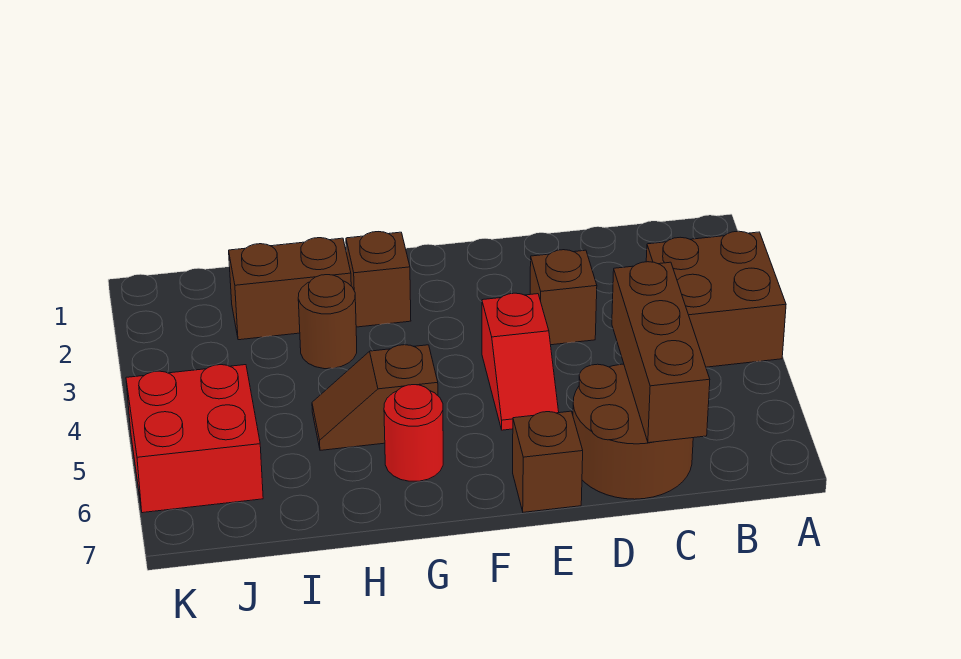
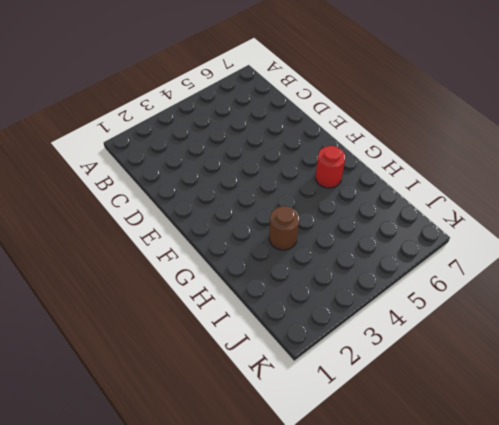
none -> brown 2x2 brick [646,231,786,367]
none -> brown 2x2 round brick [573,364,693,499]
none -> brown 1x1 brick [530,250,597,345]

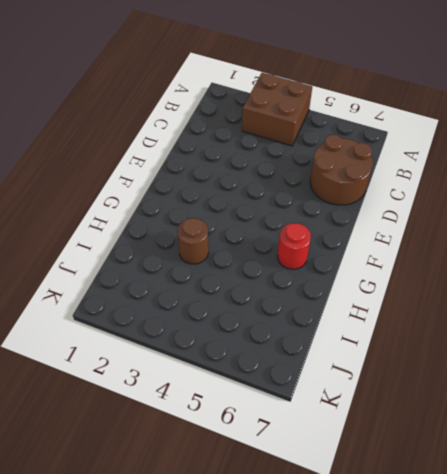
none -> brown 1x1 brick [530,250,597,345]
none -> red 1x2 slope [482,293,559,430]
none -> brown 1x1 brick [513,411,583,512]

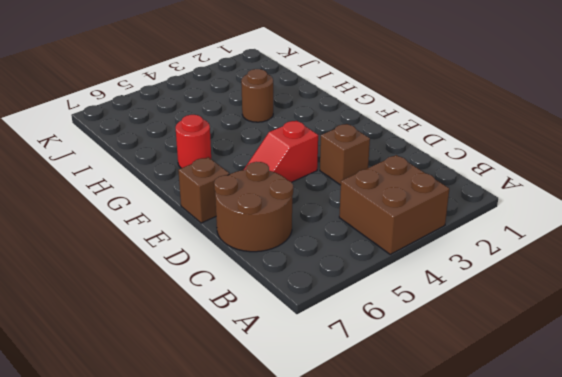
none -> brown 1x1 brick [346,232,411,327]
none -> brown 1x2 slope [312,345,438,450]
none -> brown 1x2 brick [229,238,351,340]

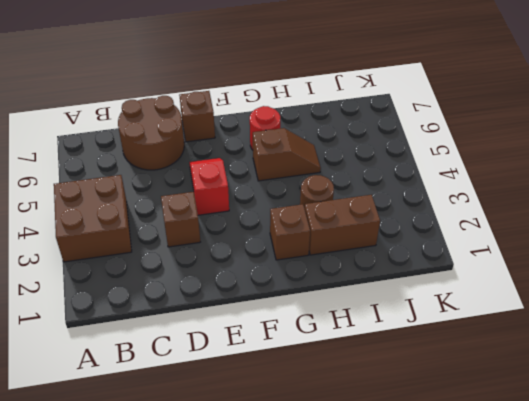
none -> red 2x2 brick [126,365,263,513]
none -> brown 1x3 brick [612,262,710,443]

